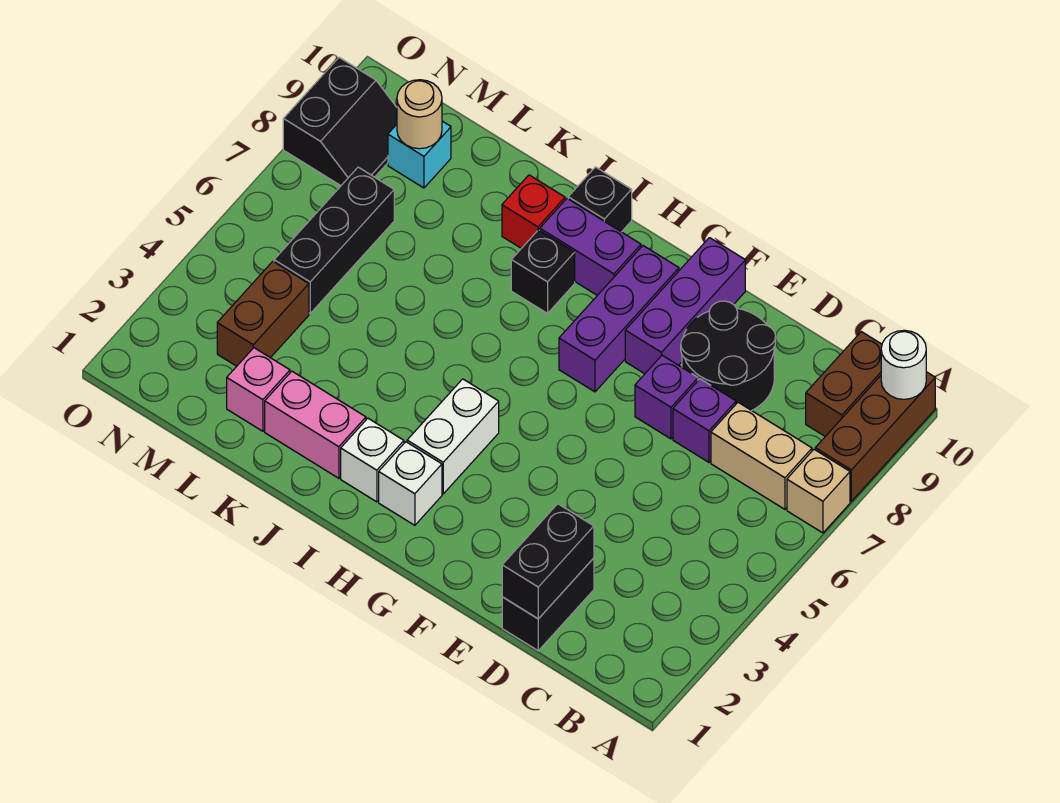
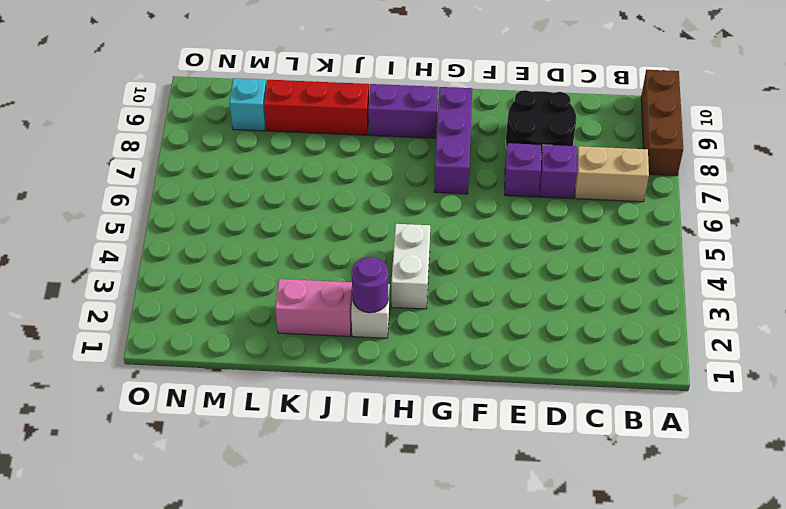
purple 1x1 round brick [352,257,389,313] -> none
red 1x3 brick [264,80,369,135] -> red 1x1 brick [502,175,565,248]
none -> tan 1x1 brick [787,450,850,533]
none -> brown 1x2 brick [806,332,882,436]
none -> black 1x2 brick [502,558,594,651]

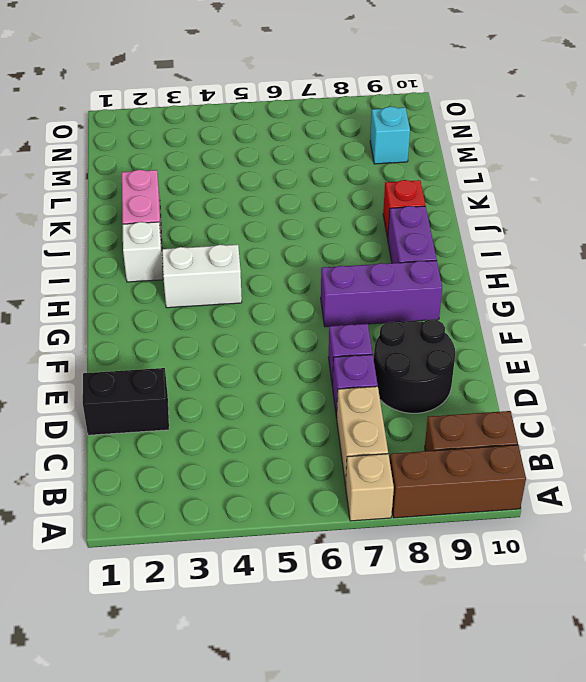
none -> purple 1x3 brick [625,238,745,374]
none -> white 1x1 brick [379,442,442,525]
none -> black 1x1 brick [511,230,575,313]

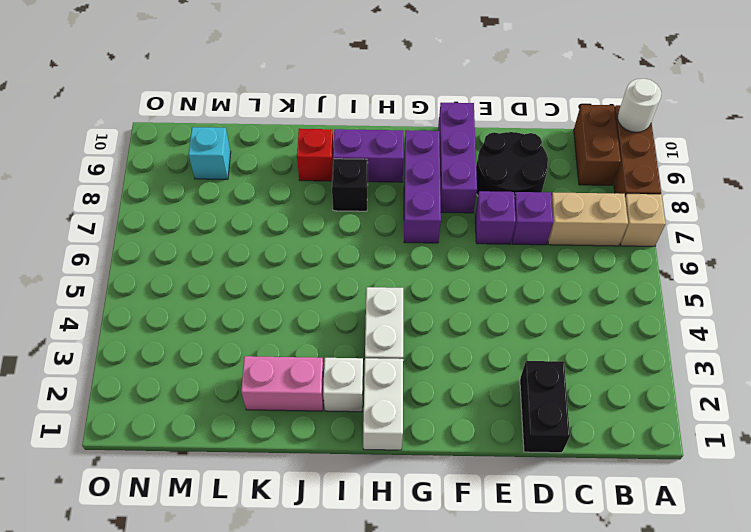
white 1x2 brick [363,358,403,450] -> white 1x1 brick [379,442,442,525]
none -> black 1x1 brick [568,167,632,232]
none -> pink 1x1 brick [227,348,290,431]
none -> brown 1x2 brick [217,261,309,366]

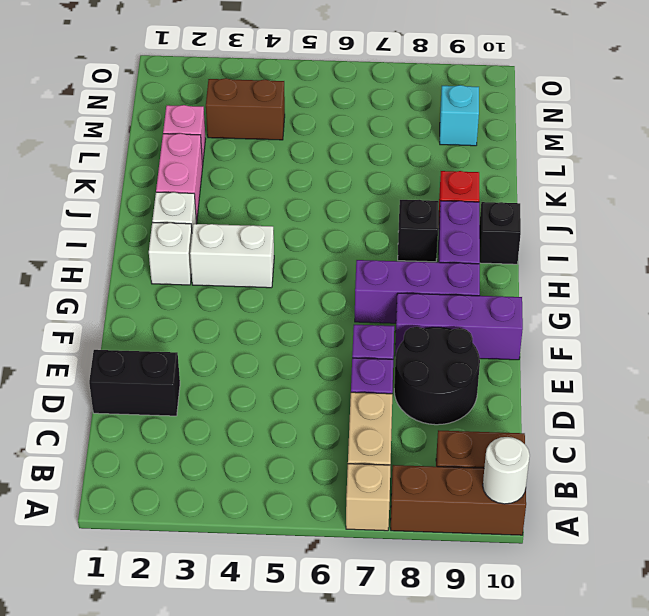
none -> black 1x3 brick [274,167,394,313]
none -> black 2x2 slope [283,58,397,186]
none -> black 1x2 brick [502,504,594,619]

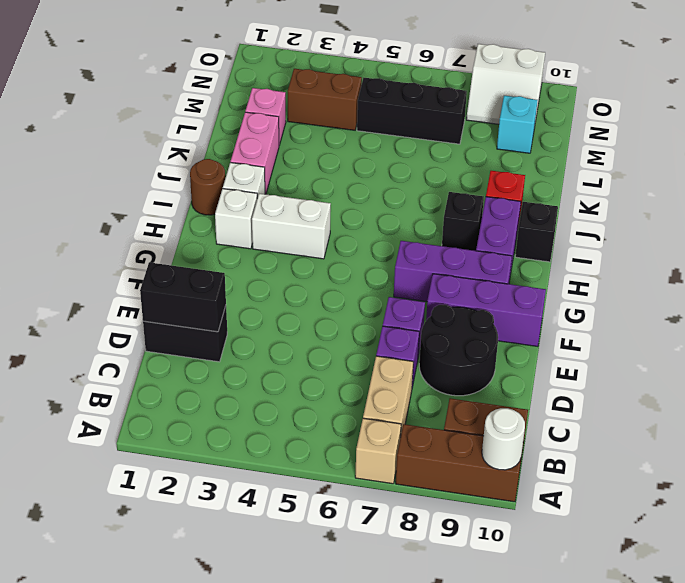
brown 1x1 round brick [190,159,225,215] -> none
white 2x2 slope [466,44,545,124] -> black 2x2 slope [283,58,397,186]
none -> tan 1x1 round brick [397,80,442,149]

